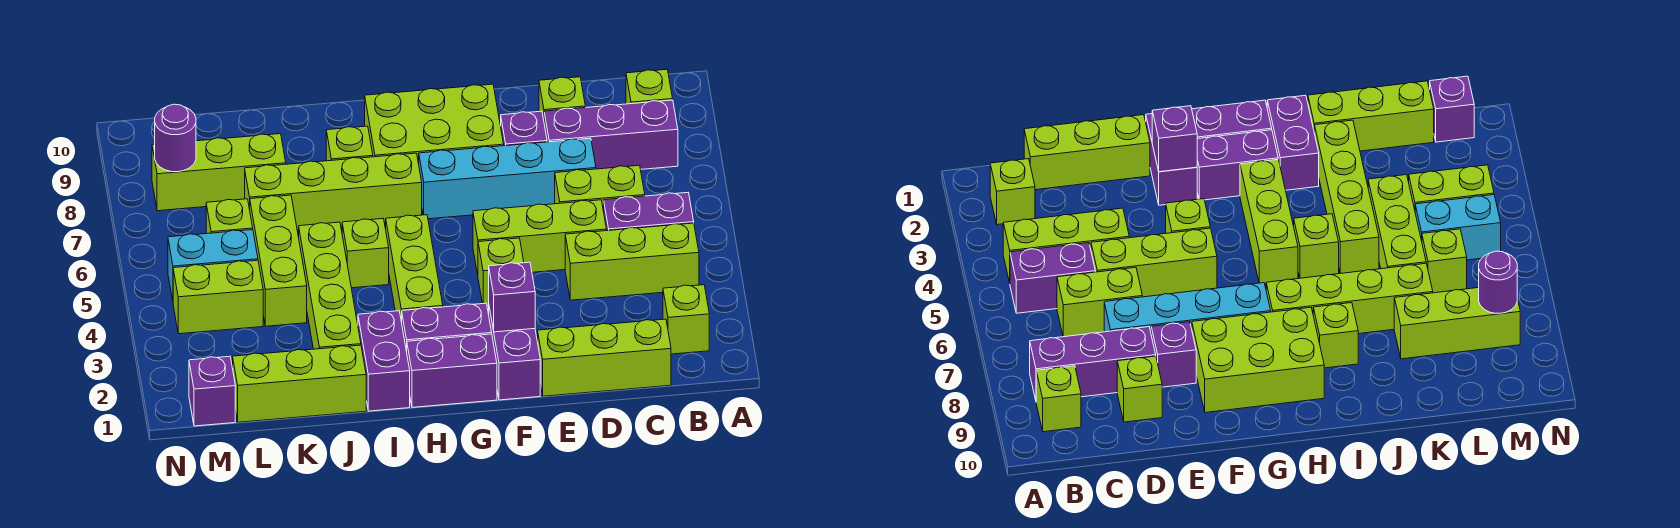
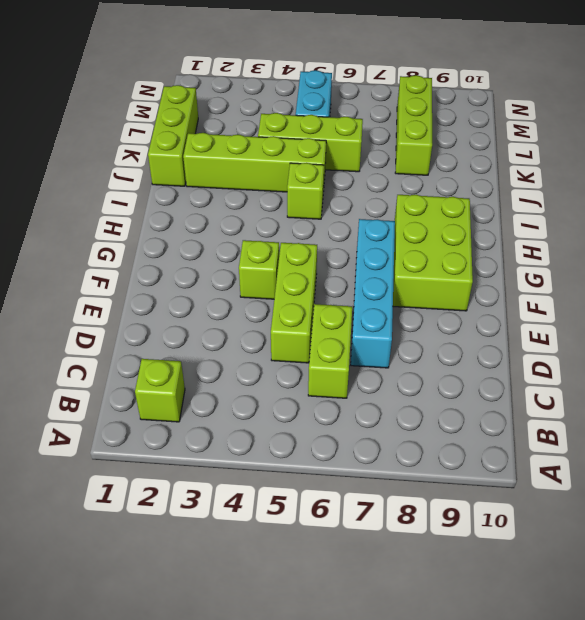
none -> lime 1x3 brick [565,223,699,300]
none -> purple 1x2 brick [604,193,694,231]
none -> purple 1x3 brick [544,100,678,169]
none -> lime 1x1 brick [626,69,673,104]

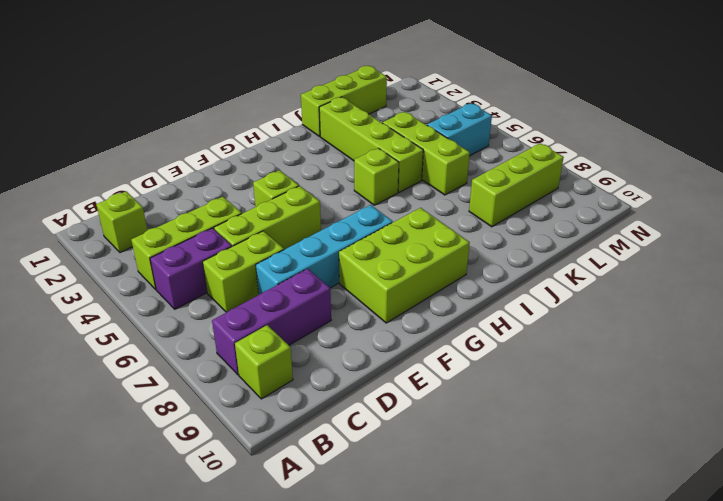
none -> lime 1x3 brick [538,319,671,396]
none -> lime 1x1 brick [539,77,585,119]
none -> purple 1x1 brick [501,111,547,146]
none -> purple 1x2 brick [489,308,540,400]

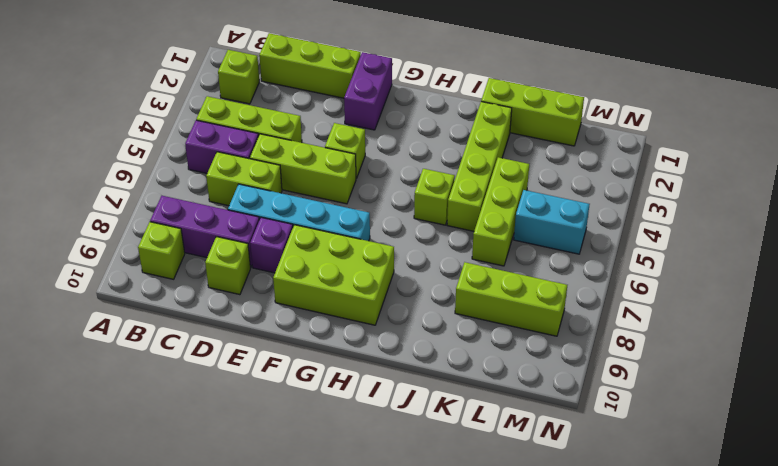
none -> purple 1x2 brick [407,334,497,407]
none -> purple 1x2 brick [402,303,492,351]
none -> lime 1x3 brick [386,215,443,322]
none -> lime 1x4 brick [245,153,422,230]

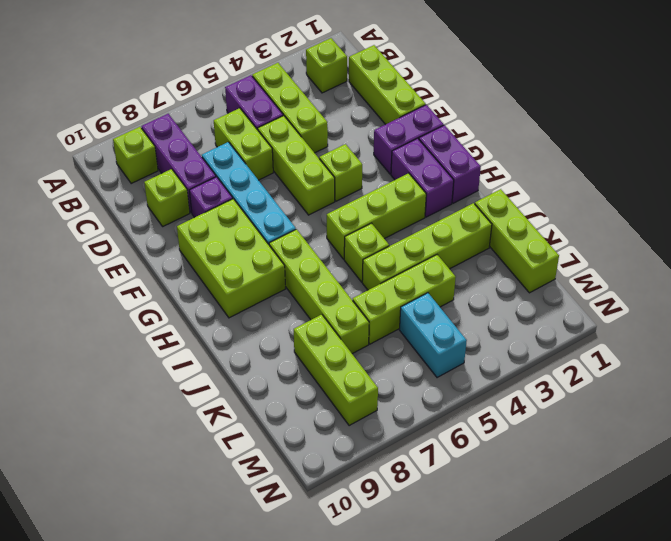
none -> purple 1x2 brick [358,311,410,411]
none -> lime 1x1 brick [326,126,373,161]
none -> lime 1x2 brick [173,260,263,334]
none -> lime 1x1 brick [206,199,253,234]

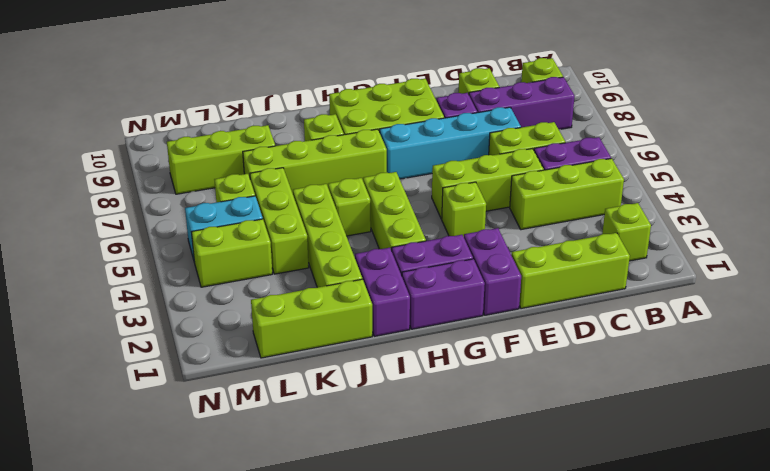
none -> purple 1x1 brick [189,356,235,426]
none -> purple 1x1 brick [489,262,535,332]
none -> purple 1x1 round brick [155,104,196,172]

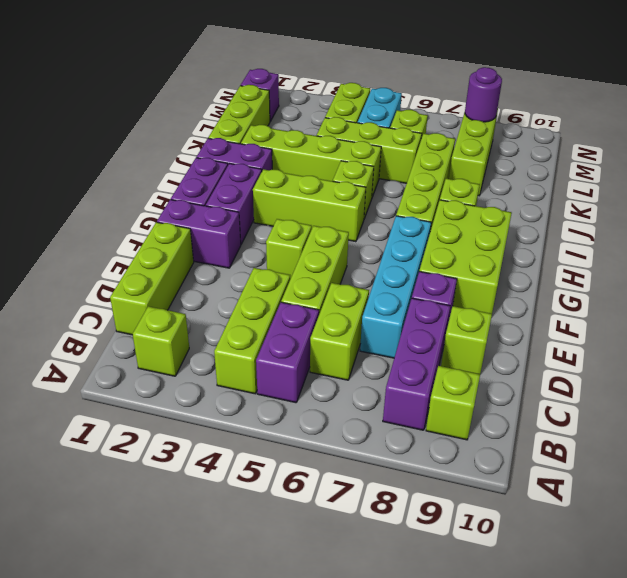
none -> purple 1x1 brick [489,262,535,332]

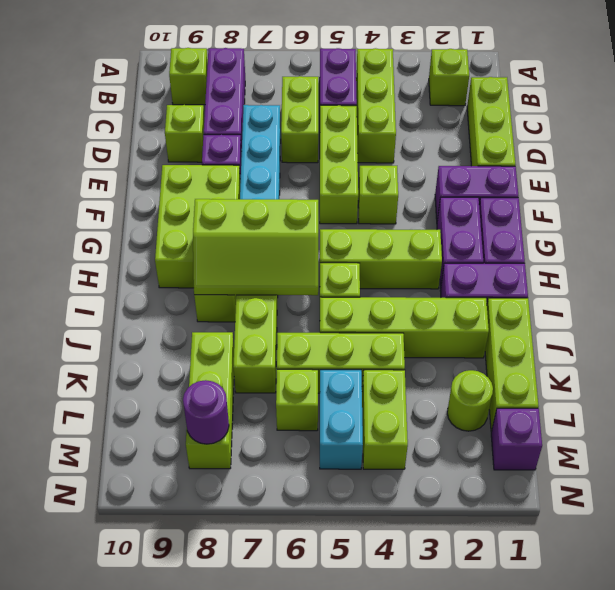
lime 2x3 slope [193,199,318,295] -> none
lime 1x1 round brick [447,370,493,431] -> none
none -> purple 1x1 brick [489,262,535,332]

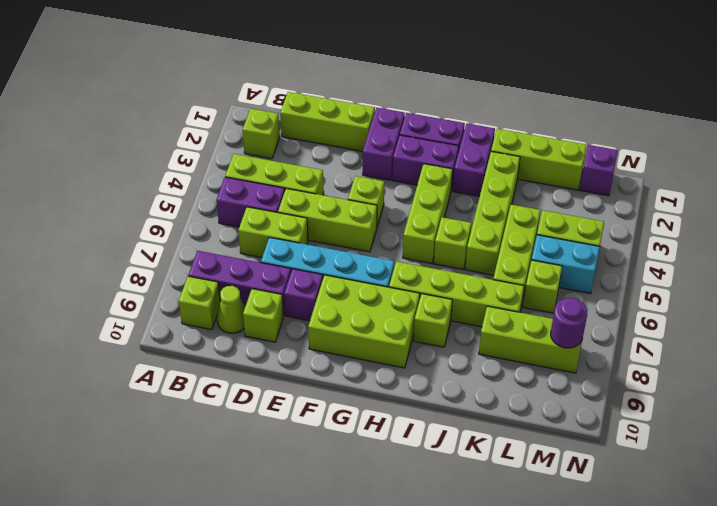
lime 1x1 cone [217,286,245,333] -> none
none -> purple 1x1 brick [489,262,535,332]

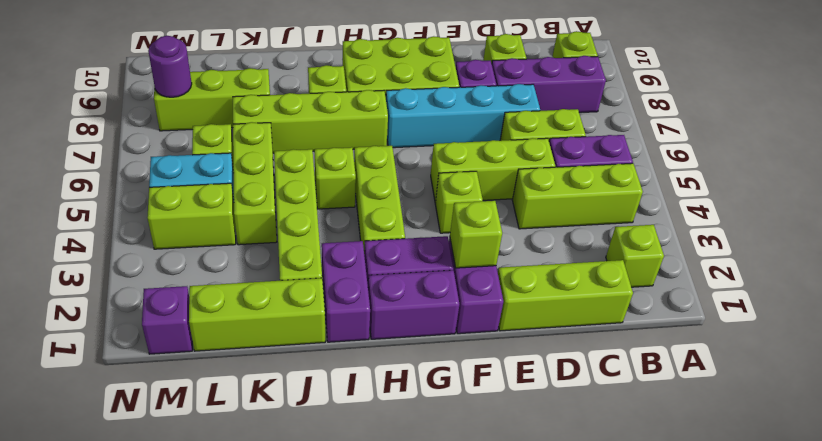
lime 1x1 brick [450,201,502,268] -> purple 1x1 brick [489,262,535,332]

